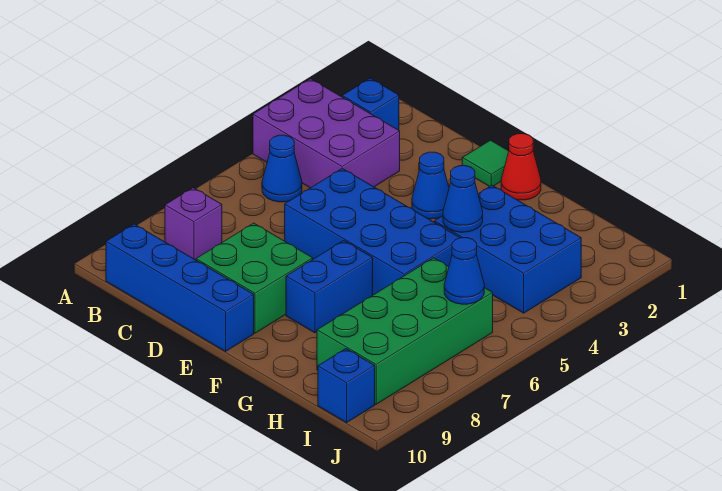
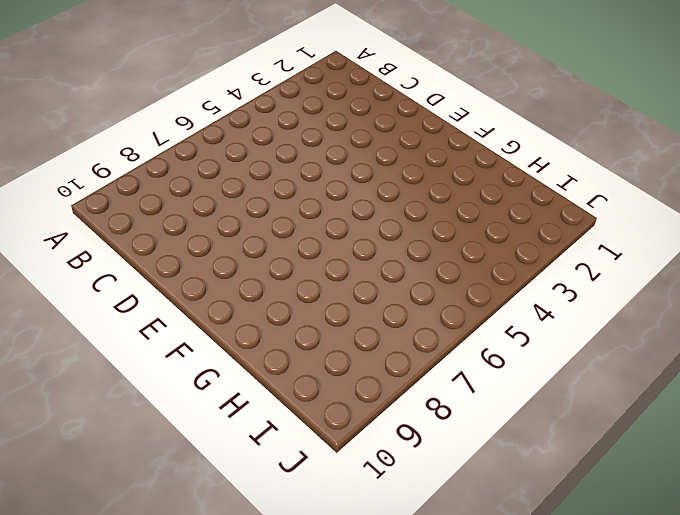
none -> purple 2x3 brick [253,79,400,188]
none -> blue 1x1 brick [342,78,399,130]
none -> blue 1x1 cone [262,135,302,202]

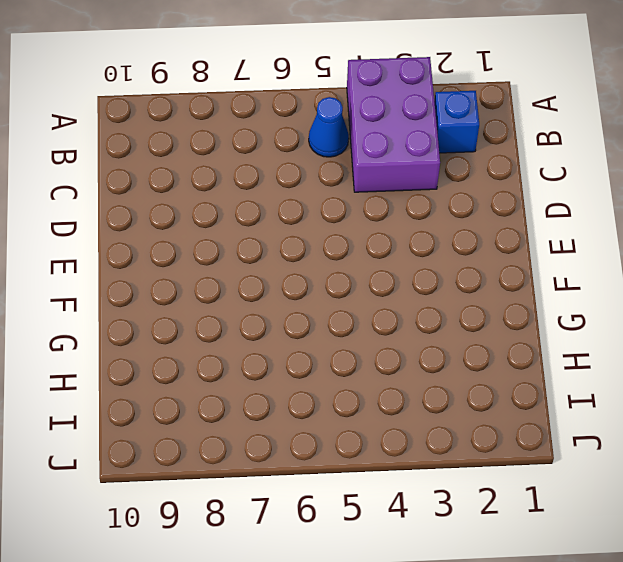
none -> purple 1x1 brick [165,188,222,260]
none -> blue 1x4 brick [106,224,254,351]
none -> blue 2x4 brick [285,168,460,295]

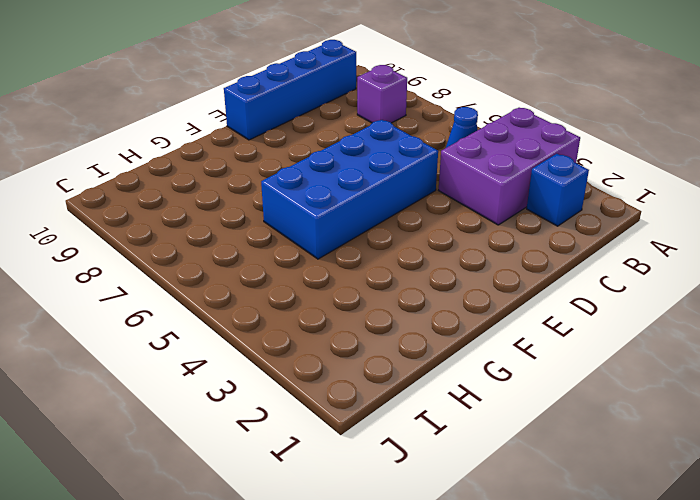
none -> green 2x2 brick [196,223,313,333]
none -> green 1x1 tile [462,140,509,187]
none -> blue 1x1 cone [412,152,449,219]

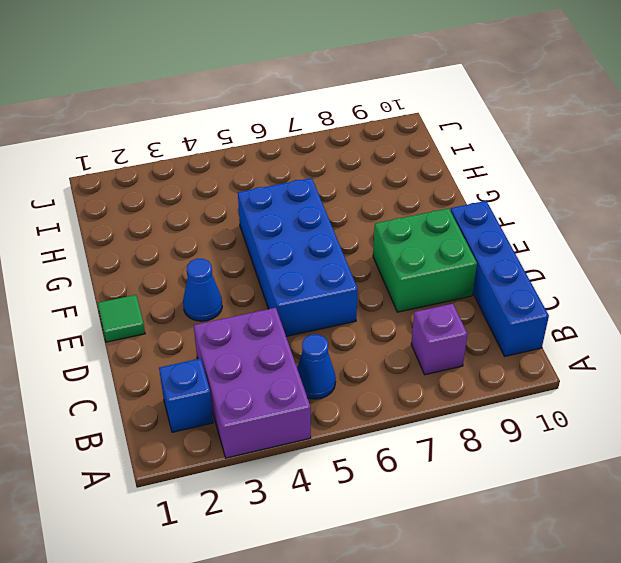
none -> red 1x1 cone [501,134,541,200]
none -> blue 1x2 brick [286,241,373,333]
none -> blue 2x3 brick [434,185,581,313]

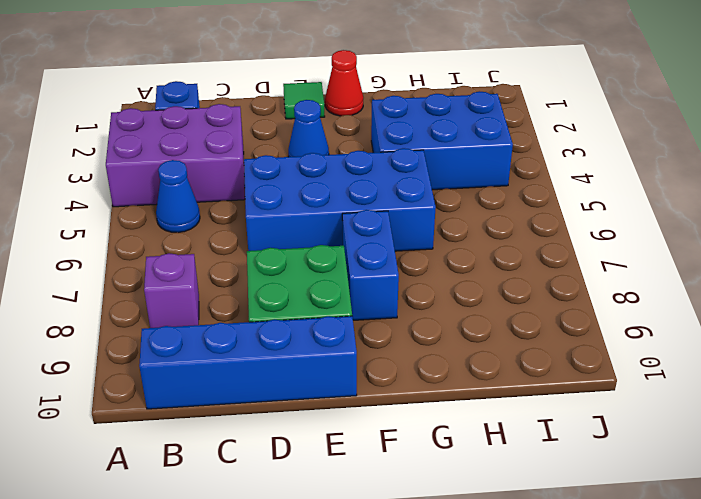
none -> green 2x4 brick [317,258,493,404]
none -> blue 1x1 brick [318,349,375,423]
none -> blue 1x1 cone [443,166,483,232]

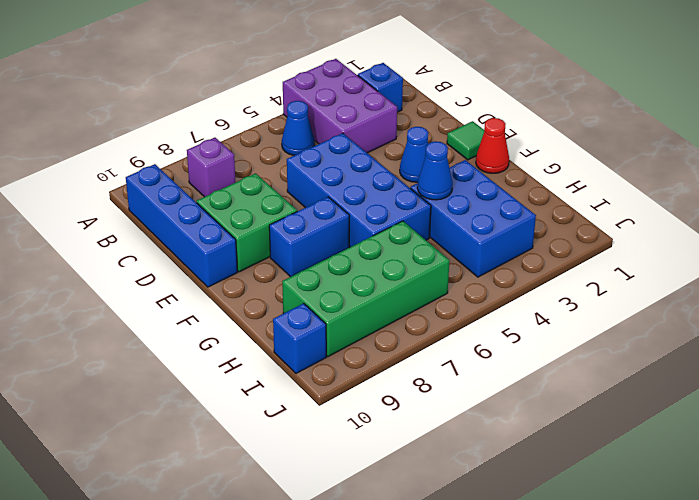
none -> blue 1x1 cone [444,238,484,304]

